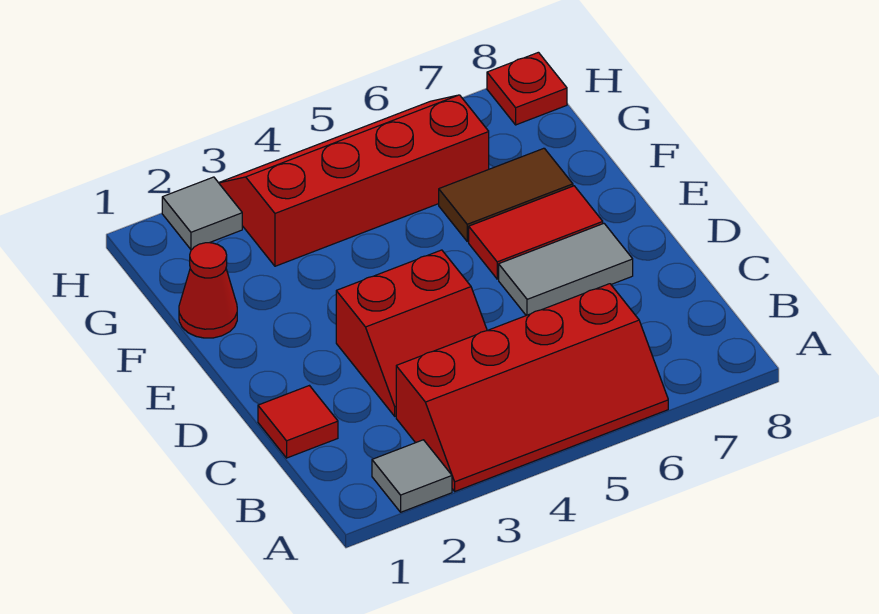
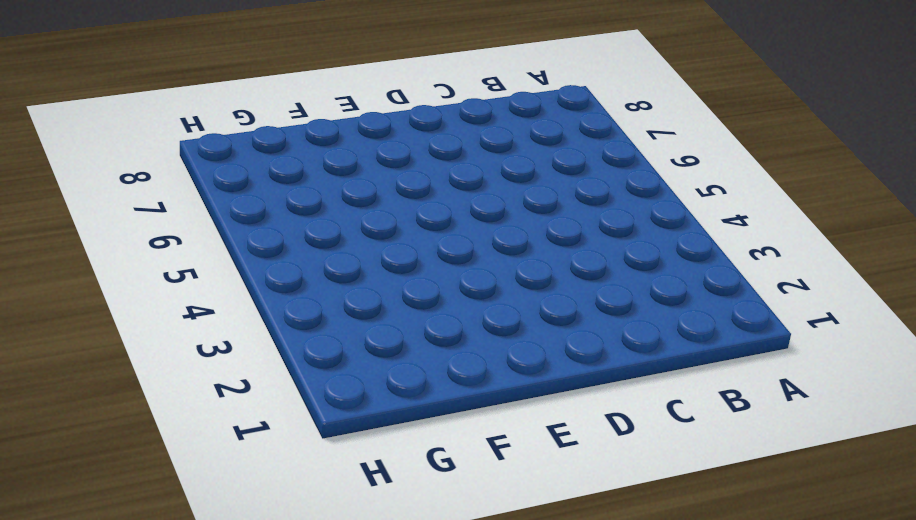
none -> grey 1x1 tile [372,440,452,512]
none -> red 2x4 slope [396,284,668,491]

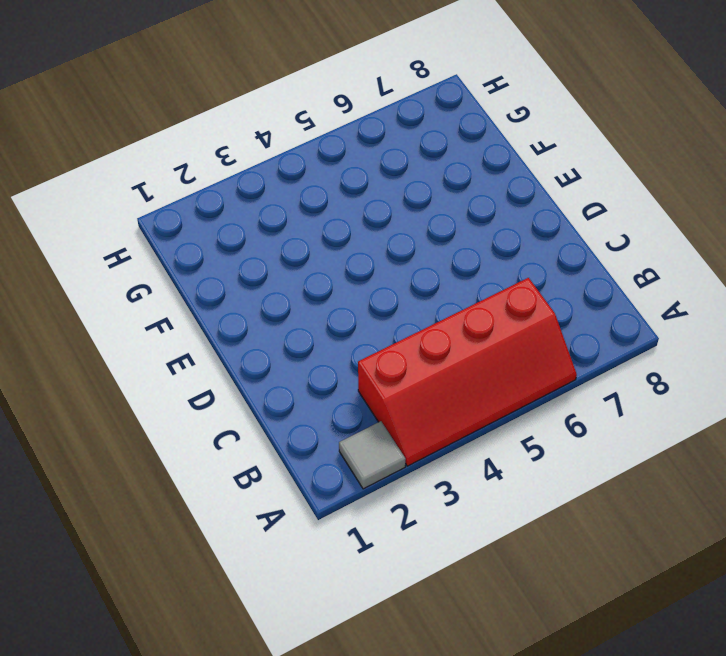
none -> red 1x1 tile [258,386,338,458]
none -> red 2x2 slope [336,250,487,416]

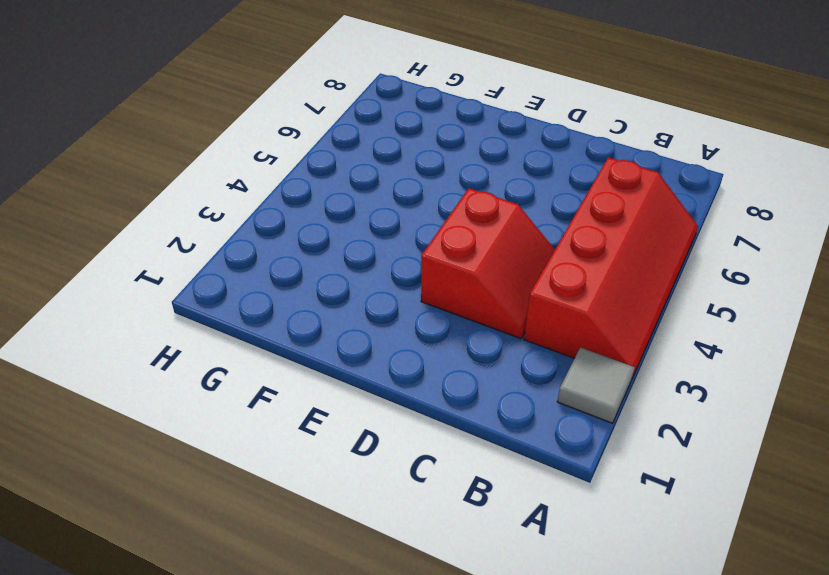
none -> red 1x1 tile [258,386,338,458]
none -> grey 1x2 tile [499,224,633,316]

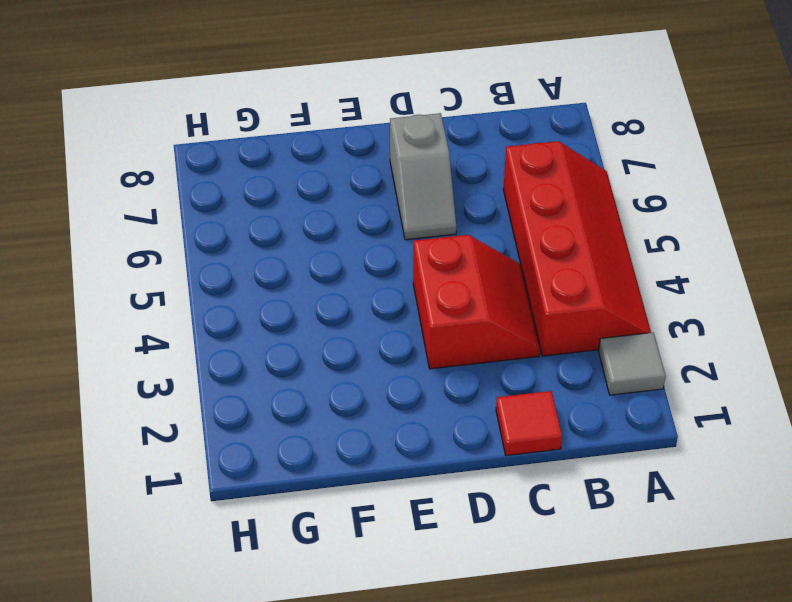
grey 1x2 slope [390,113,456,240] -> grey 1x2 tile [499,224,633,316]
none -> red 1x2 tile [469,186,603,279]
none -> red 1x1 cone [179,243,237,338]

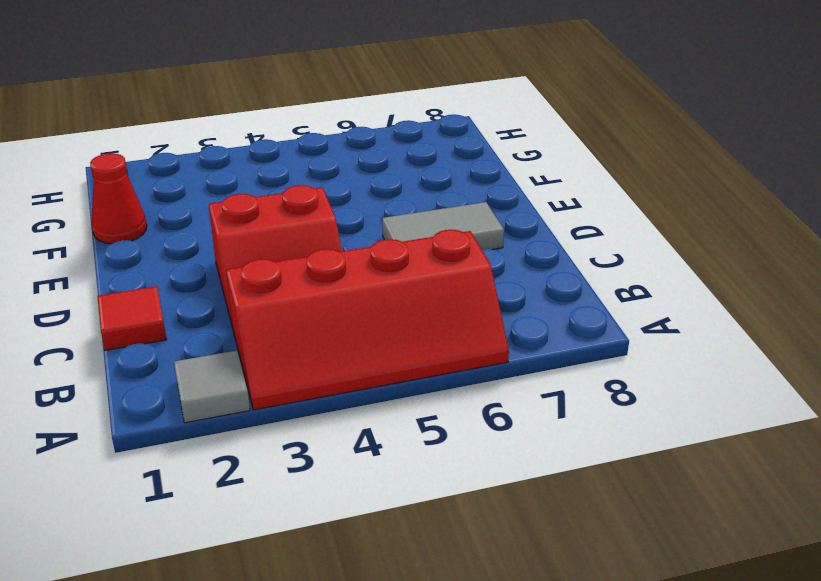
none -> red 1x2 tile [469,186,603,279]
none -> brown 1x2 tile [439,148,573,241]

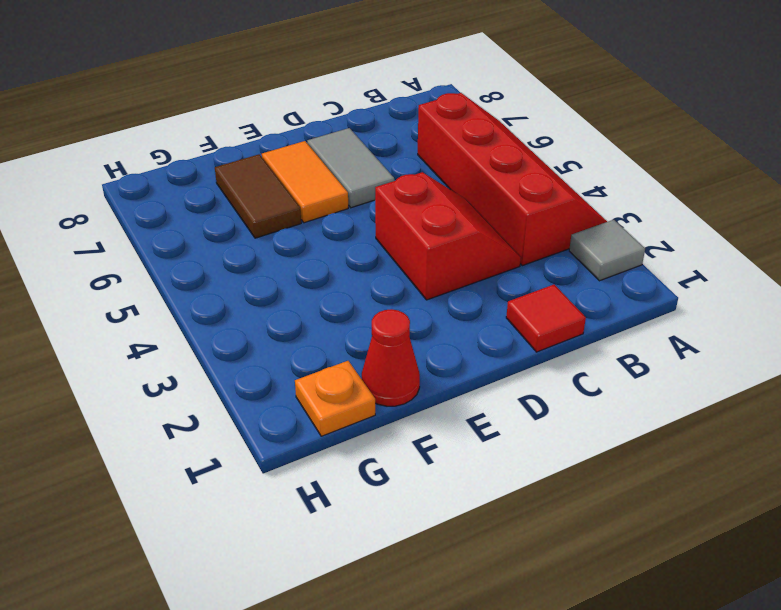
orange 1x2 tile [262,141,348,223] -> red 1x2 tile [469,186,603,279]
orange 1x1 plate [295,361,375,436] -> none
none -> red 2x4 slope [219,95,489,266]
none -> grey 1x1 tile [162,177,242,250]

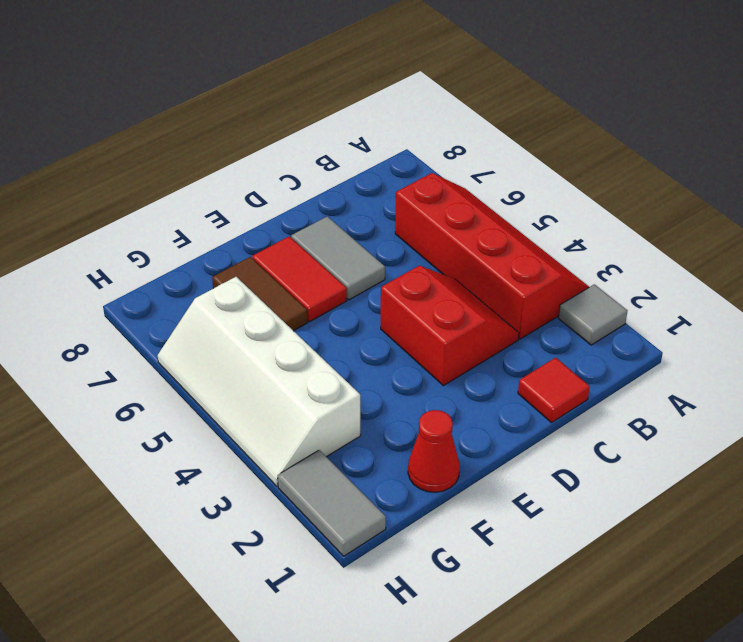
white 2x4 slope [158,277,361,486] -> red 2x4 slope [219,95,489,266]
grey 1x2 tile [278,450,386,556] -> grey 1x1 tile [162,177,242,250]
none -> red 1x1 plate [487,52,567,125]

